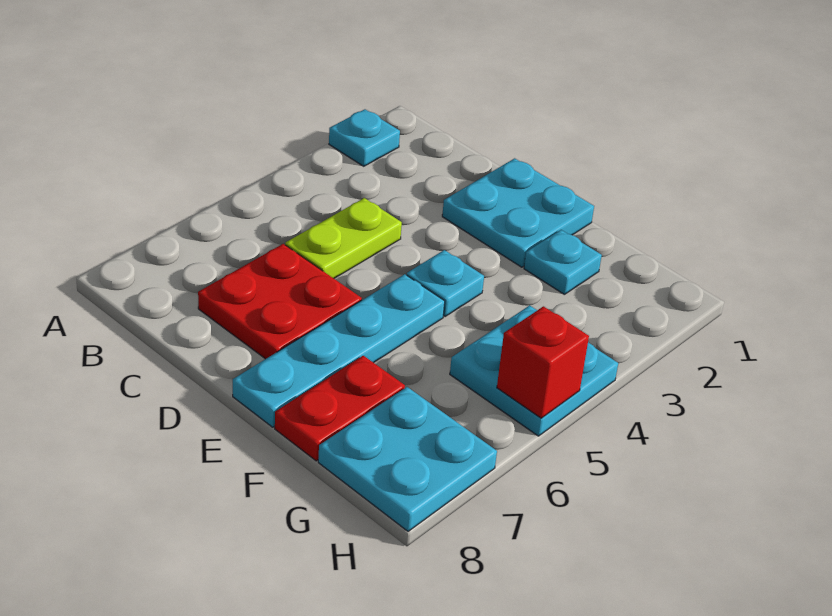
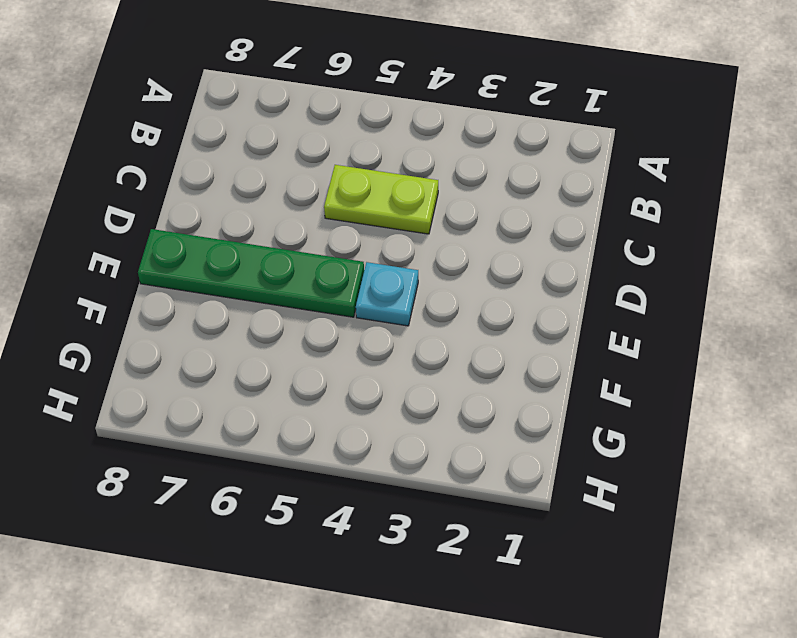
green 1x4 plate [138,229,364,317] -> cyan 1x4 plate [233,274,445,427]
none -> cyan 1x1 plate [329,109,400,166]
none -> red 2x2 plate [198,244,362,359]

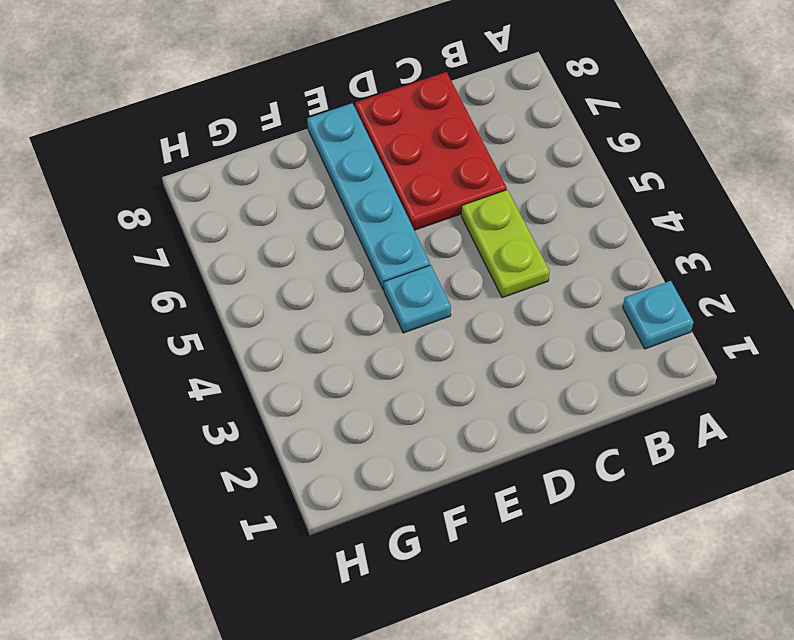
red 2x3 plate [355,72,507,230] -> red 2x2 plate [198,244,362,359]
none -> cyan 2x2 plate [442,158,594,267]
none -> cyan 1x1 plate [524,230,602,295]

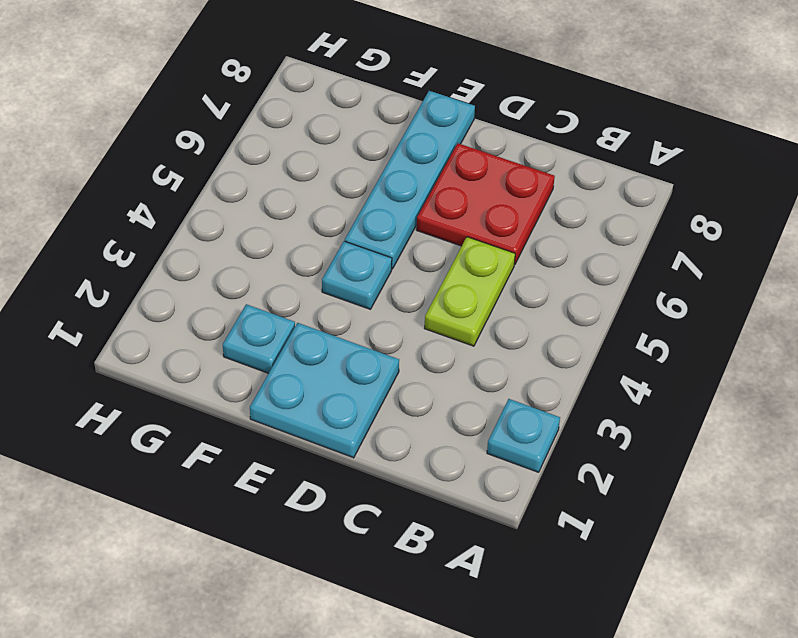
none -> red 1x2 plate [275,356,405,461]
none -> cyan 2x2 plate [450,305,618,436]

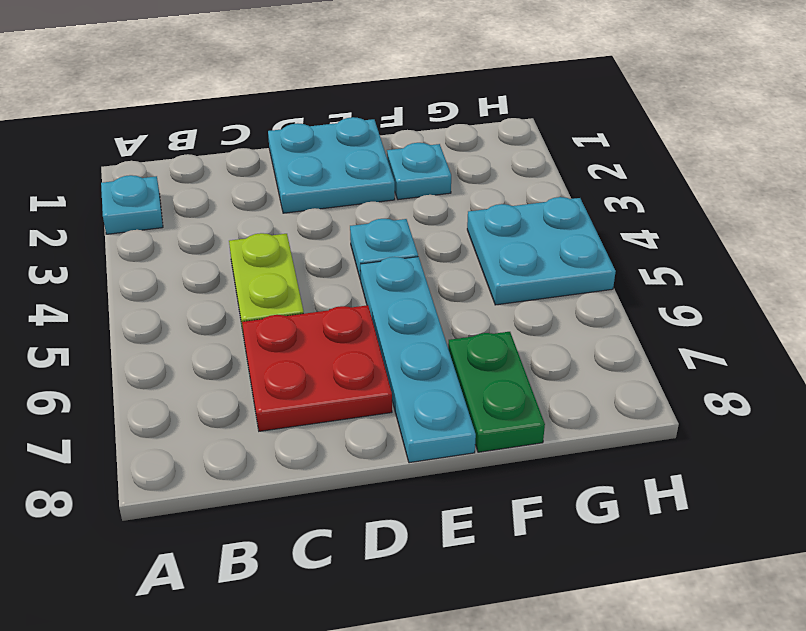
green 1x2 plate [448,332,545,452] -> red 1x2 plate [275,356,405,461]
none -> cyan 2x2 plate [318,387,497,531]
none -> red 1x1 brick [497,306,589,418]

